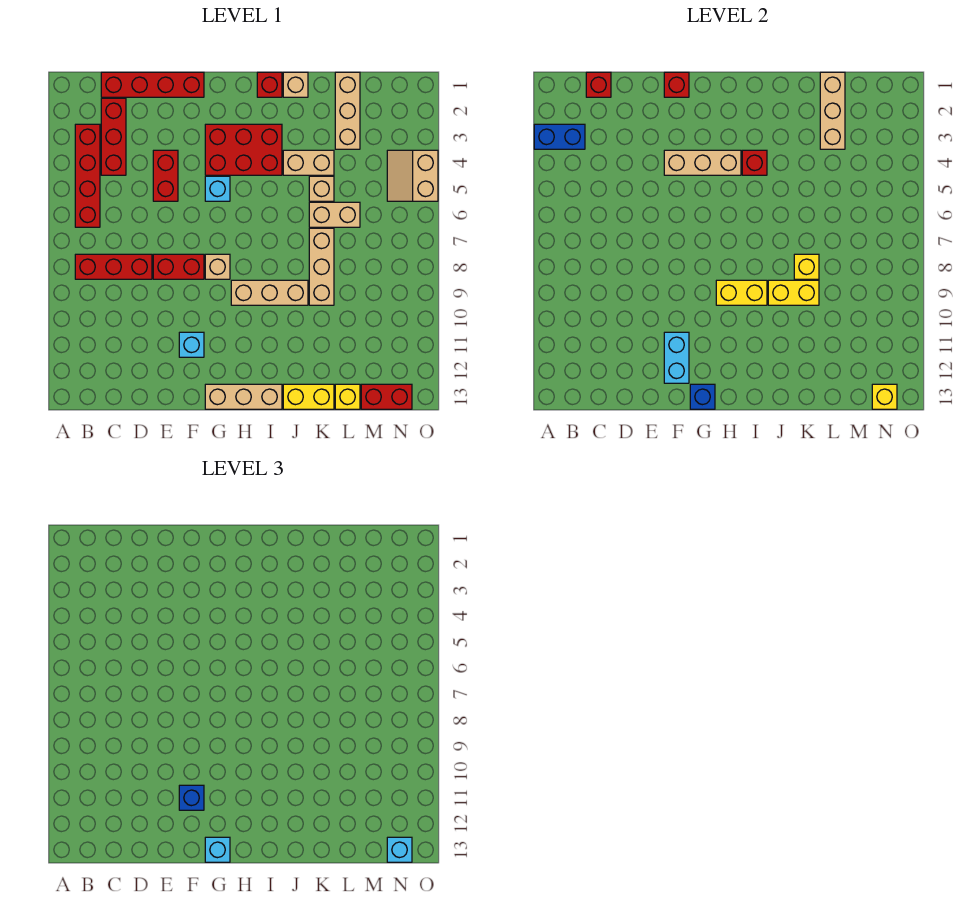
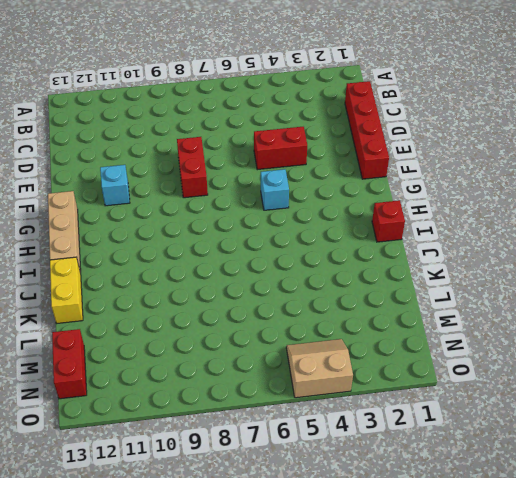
none -> red 1x4 brick [75,124,100,227]
none -> red 1x3 brick [75,254,152,279]
none -> red 1x3 brick [101,98,126,175]
none -> red 2x3 brick [205,124,282,175]

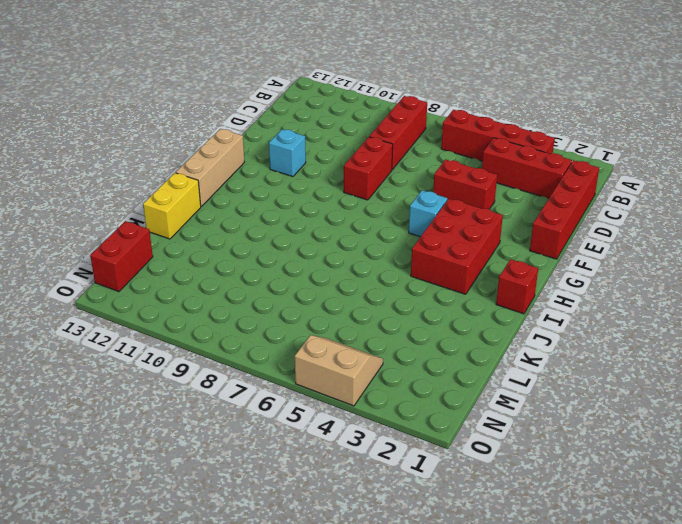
none -> tan 1x1 brick [205,254,230,279]
none -> tan 1x3 brick [231,280,308,305]
none -> tan 1x1 brick [283,72,308,97]
none -> tan 1x2 brick [283,150,334,175]

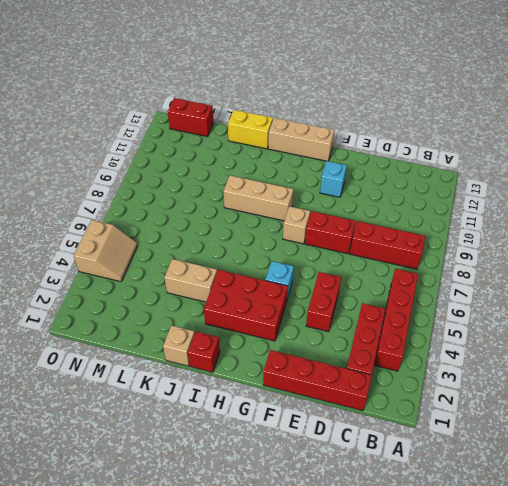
none -> tan 1x1 brick [309,176,334,201]
none -> tan 1x2 brick [309,202,360,227]
none -> tan 1x3 brick [309,228,334,305]
none -> tan 1x3 brick [335,72,360,149]

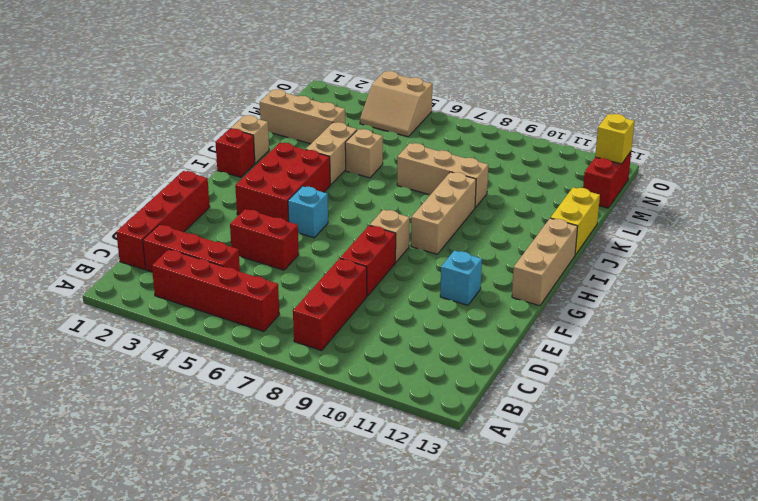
none -> tan 1x2 brick [309,202,360,227]
none -> yellow 1x1 brick [335,384,360,409]
none -> blue 1x2 brick [534,124,585,149]
none -> red 1x1 brick [586,72,611,97]

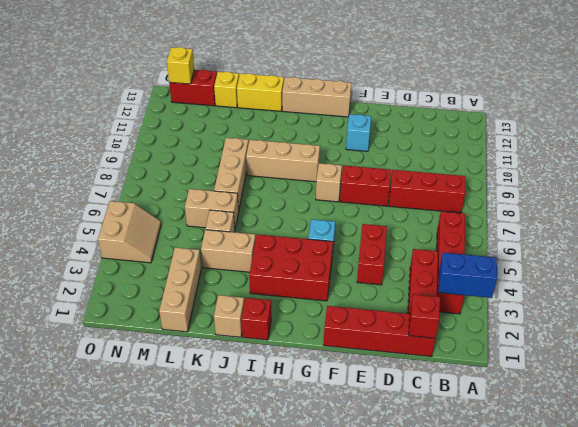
none -> red 1x1 brick [664,72,689,97]
none -> tan 1x3 brick [664,150,741,175]
none -> cyan 1x2 brick [664,332,689,383]
none -> blue 1x1 brick [690,384,715,409]

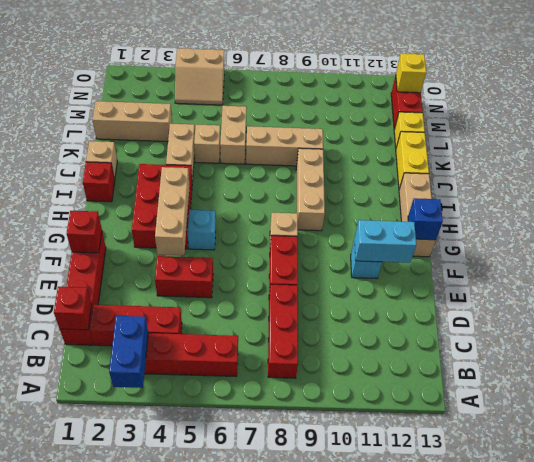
none -> yellow 1x2 brick [716,280,767,305]
none -> red 1x1 brick [742,150,767,175]
none -> yellow 1x2 brick [768,280,819,305]
none -> yellow 1x1 brick [794,254,819,279]

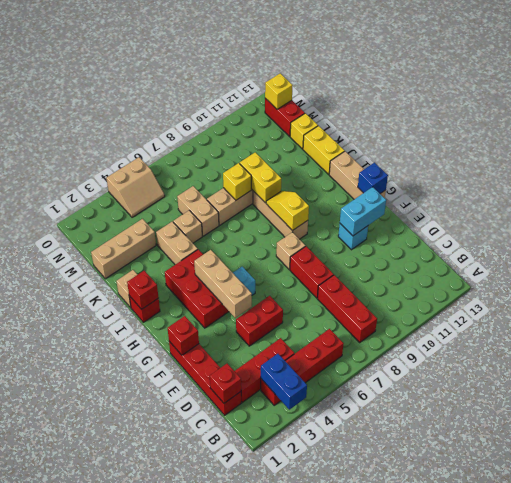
yellow 1x2 slope [266,191,309,231] -> yellow 1x2 brick [716,280,767,305]
red 1x1 brick [127,271,159,309] -> red 1x1 brick moved to [742,150,767,175]
none -> tan 1x3 brick [820,72,845,149]
none -> blue 1x1 brick [179,785,204,810]
none -> cyan 1x1 brick [205,837,230,862]
none -> cyan 1x1 brick [387,837,412,862]

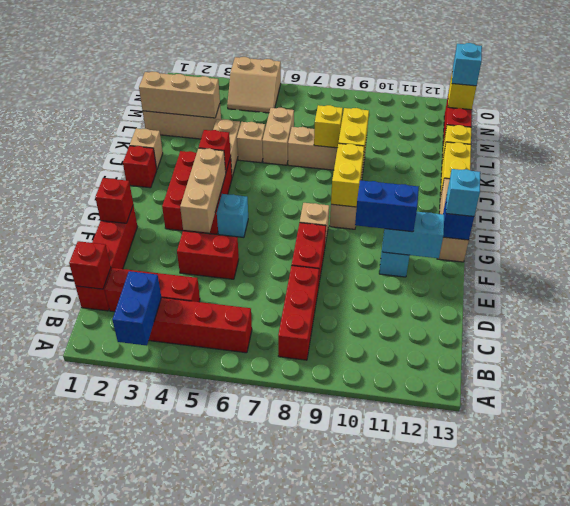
blue 1x2 brick [355,180,419,232] -> blue 1x1 brick [179,785,204,810]

